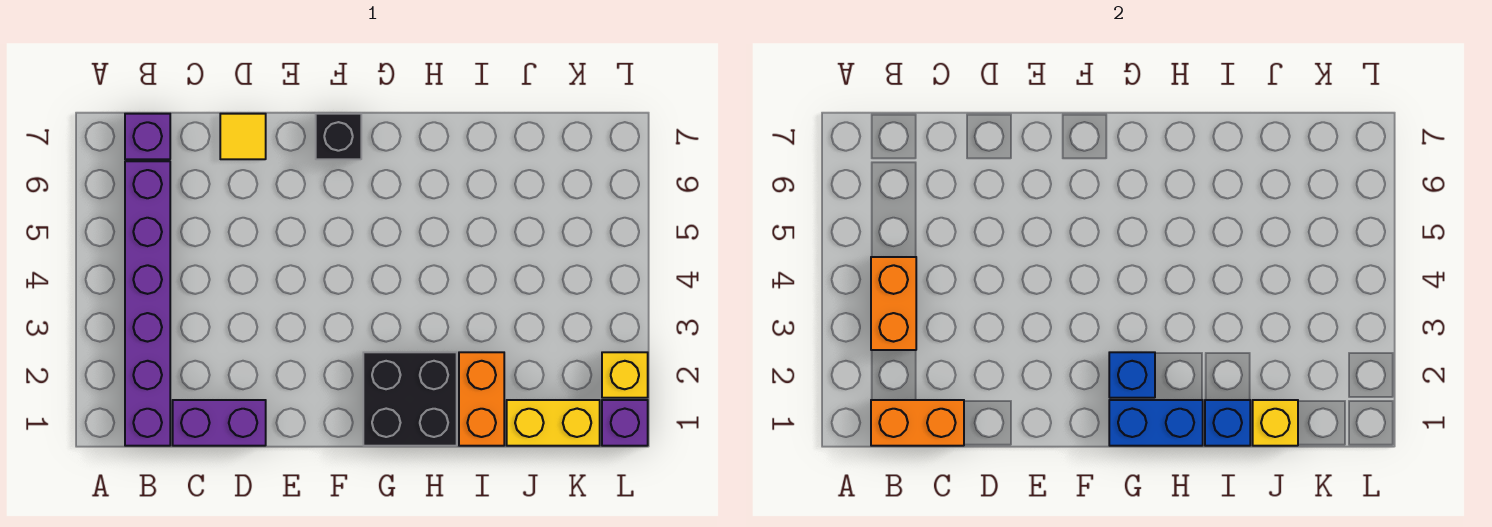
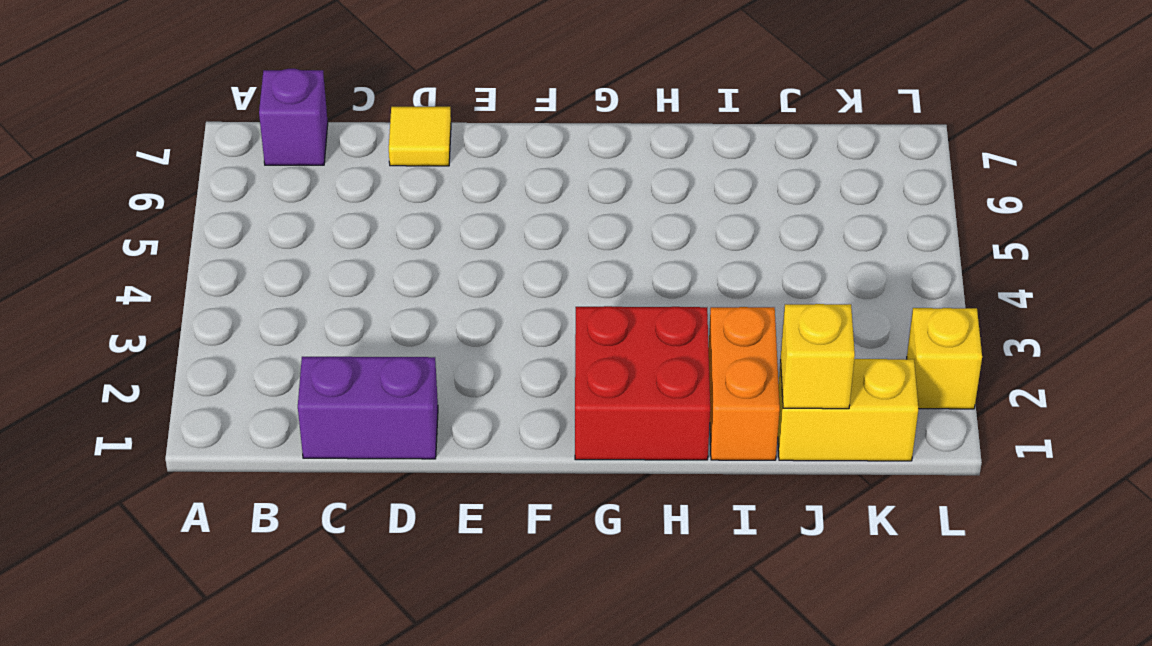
red 2x2 brick [575,306,710,460] -> black 2x2 brick [363,352,457,446]
none -> purple 1x6 brick [125,161,170,446]
none -> black 1x1 brick [316,114,361,159]
none -> purple 1x1 brick [602,400,648,446]

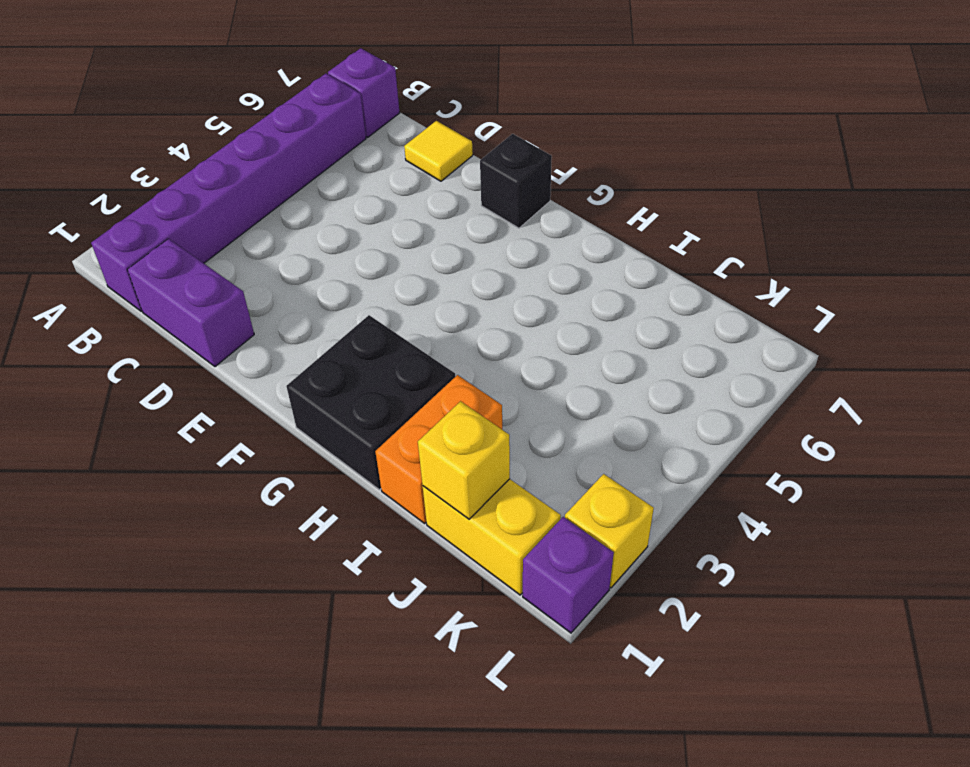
none -> orange 1x2 brick [871,400,964,446]
none -> orange 1x2 brick [871,257,916,350]
none -> blue 1x2 brick [1109,400,1203,446]

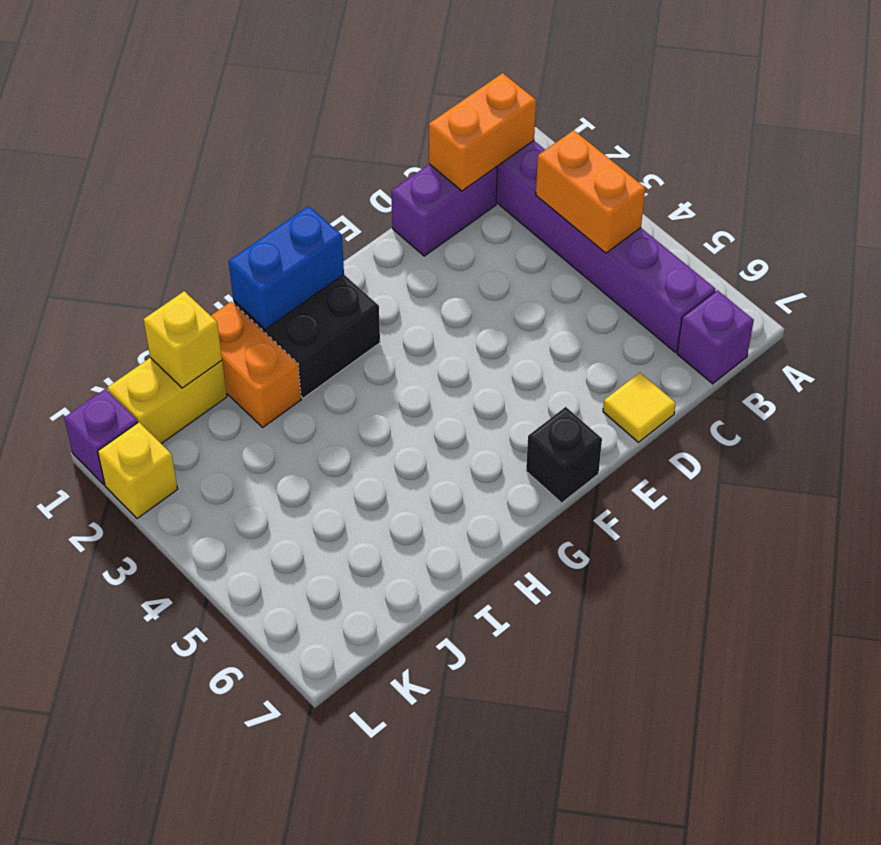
none -> blue 1x1 brick [1109,352,1155,398]
none -> blue 1x1 brick [1205,400,1250,446]

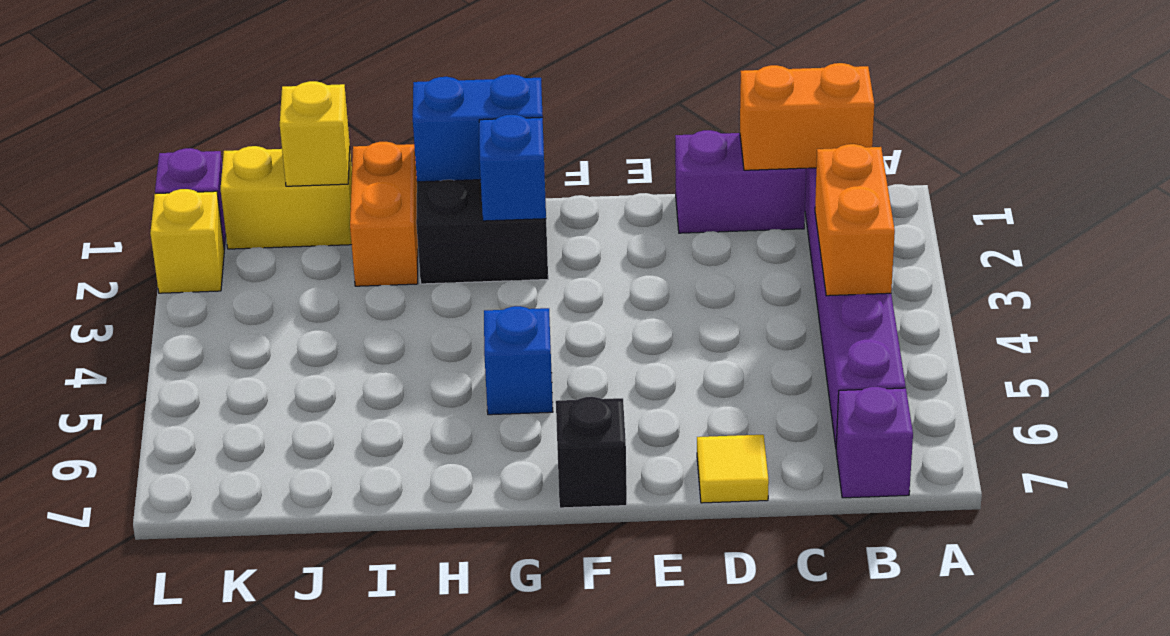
blue 1x1 brick [484,306,553,415] -> blue 1x1 brick moved to [1205,400,1250,446]

